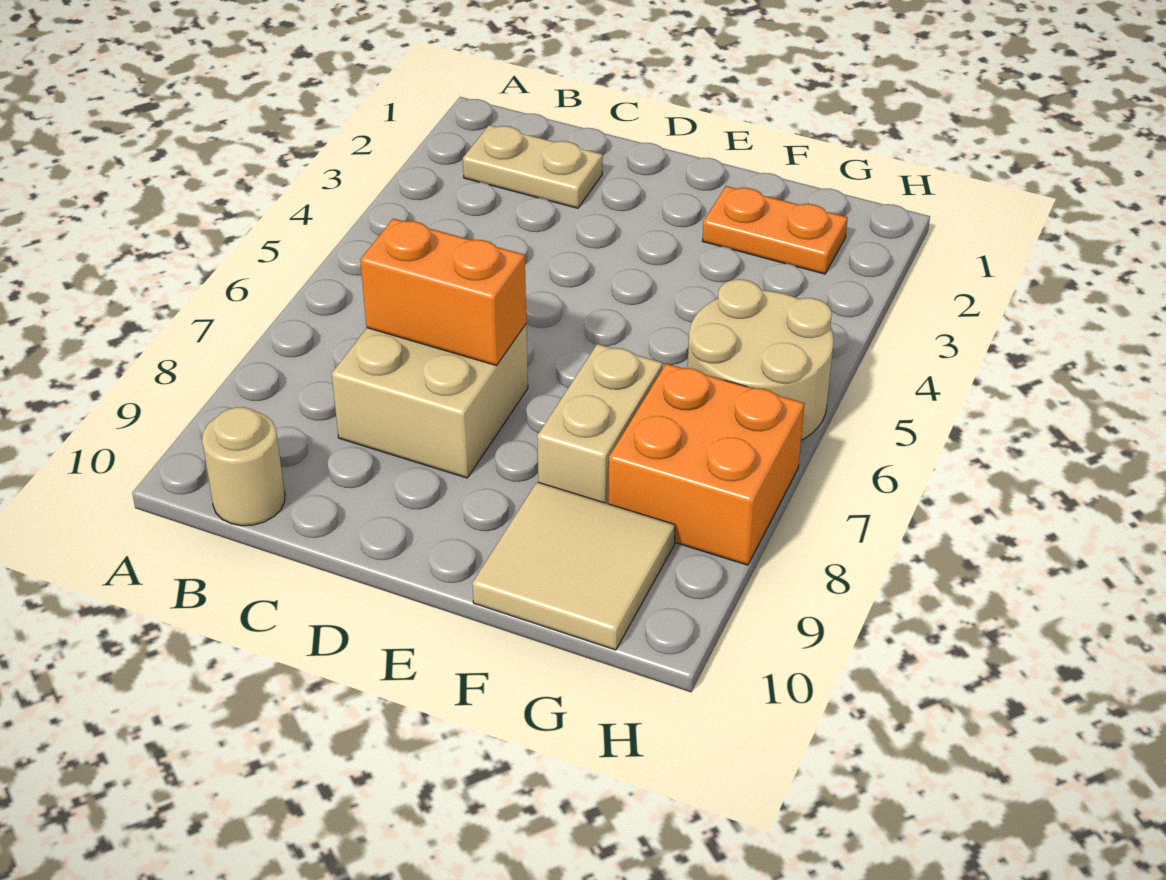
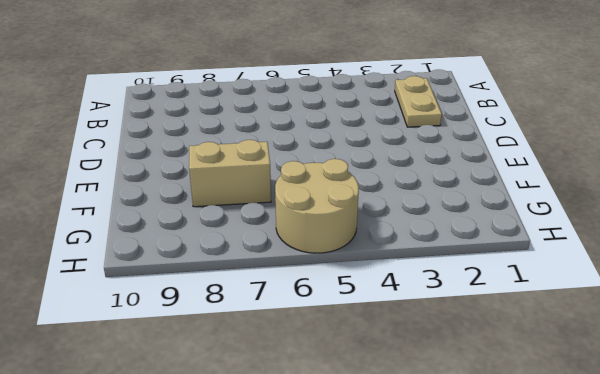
none -> tan 1x1 round brick [202,407,285,526]
none -> tan 2x2 brick [332,324,528,478]

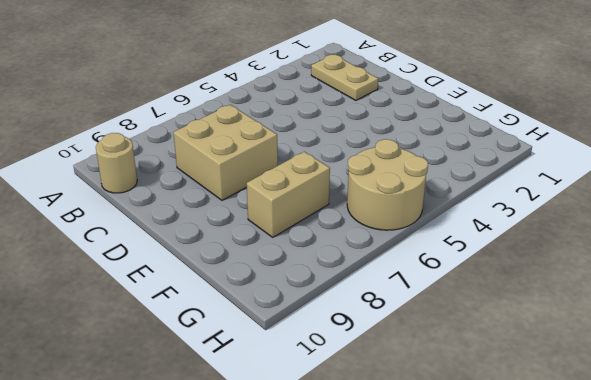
none -> orange 1x2 plate [702,186,848,274]
none -> tan 2x2 tile [472,482,675,650]

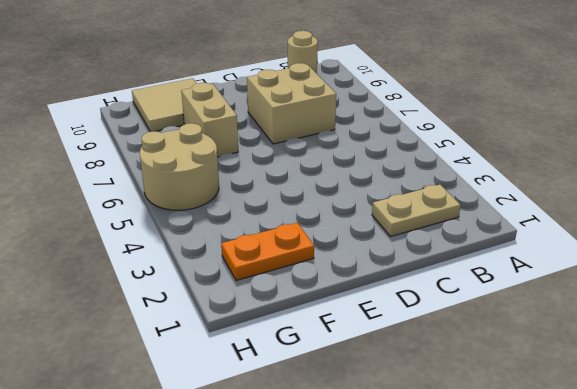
none -> orange 2x2 brick [608,364,805,565]
none -> orange 1x2 brick [360,219,526,366]

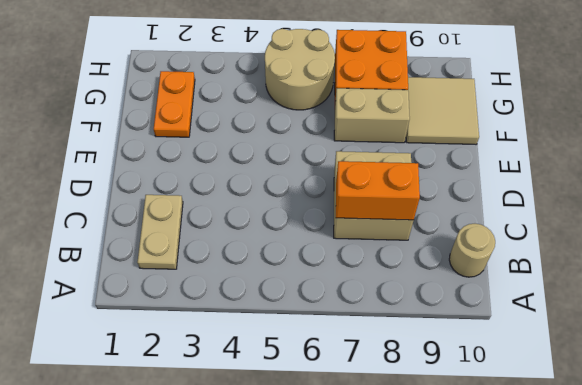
orange 1x2 brick [336,161,420,220] -> orange 1x2 brick turned to [360,219,526,366]

